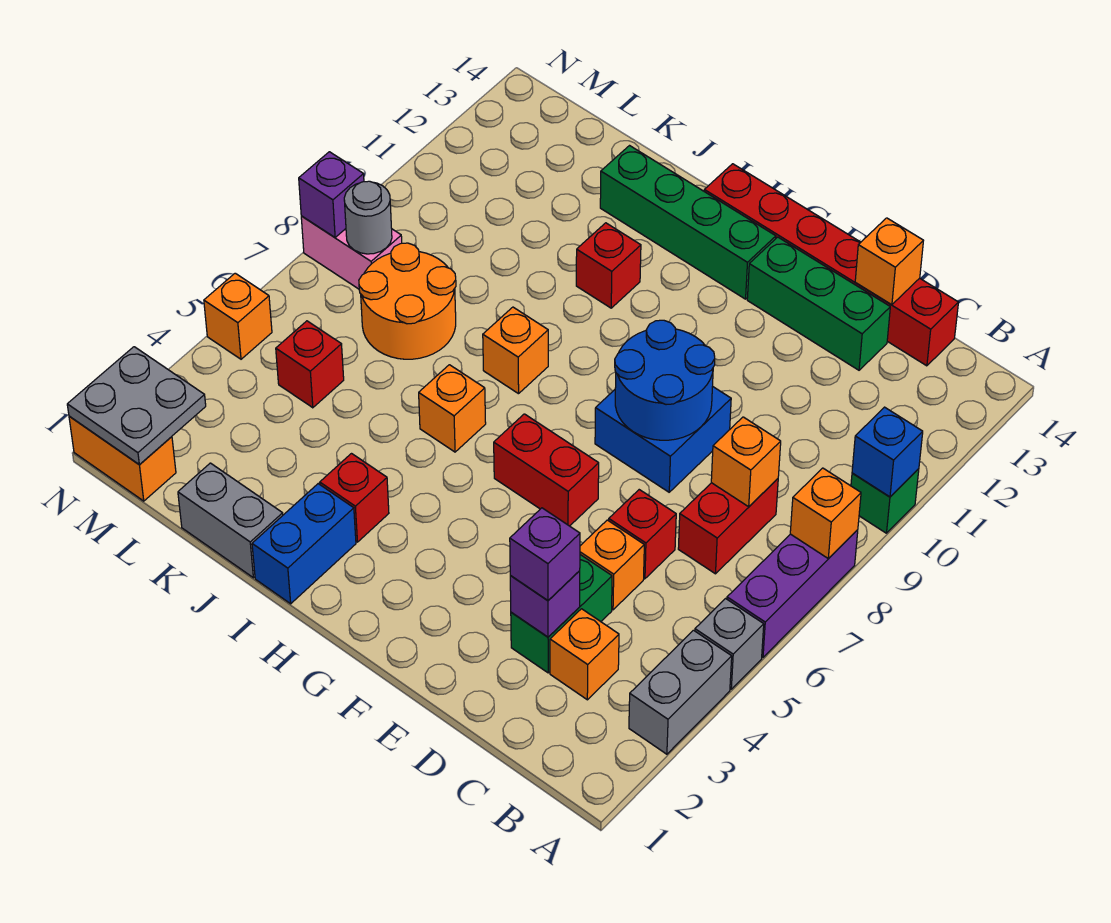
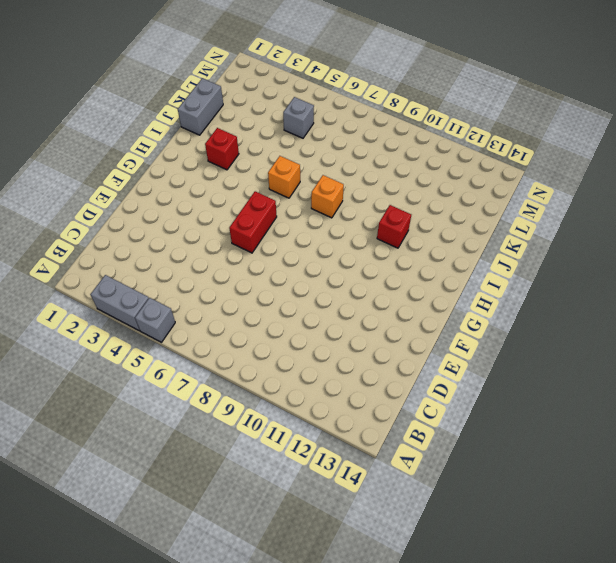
grey 1x1 brick [283,97,314,138] -> red 1x1 brick [276,321,344,408]
none -> purple 1x3 brick [727,530,858,657]
none -> green 1x1 brick [851,469,919,533]
none -> orange 1x1 brick [550,609,619,700]
none -> red 1x2 brick [678,479,778,574]

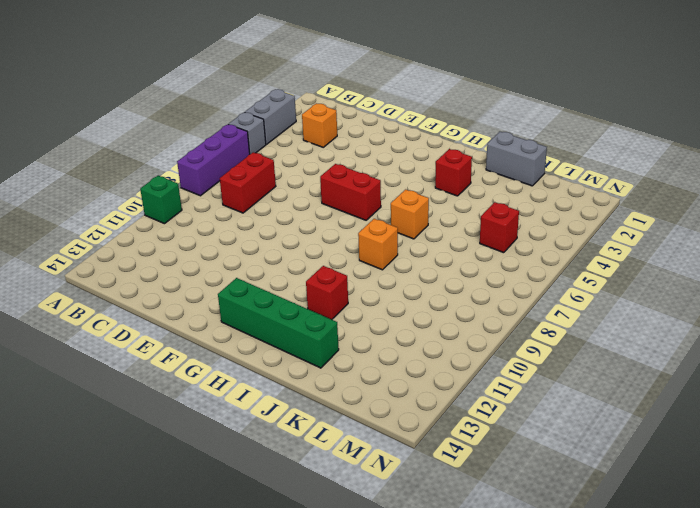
none -> red 1x6 brick [704,164,959,366]
none -> green 1x2 brick [511,555,612,673]
none -> orange 1x1 brick [580,520,644,610]
none -> red 1x1 brick [609,490,676,579]

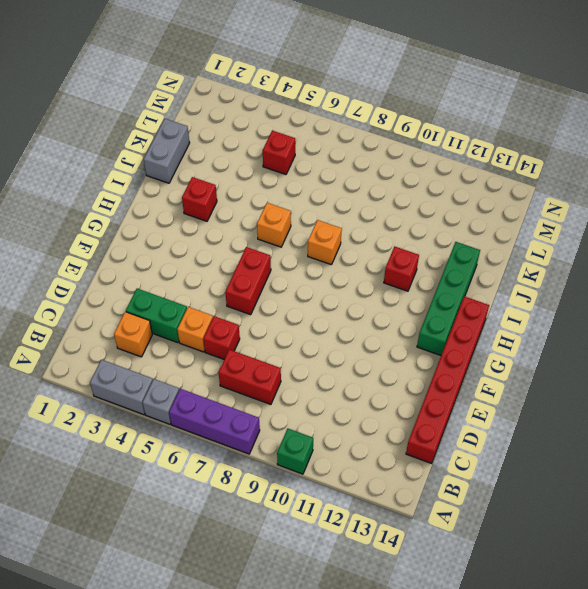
none -> green 1x3 brick [747,237,890,370]
none -> blue 2x2 brick [595,387,731,492]
none -> blue 1x2 brick [252,484,356,604]
none -> orange 2x2 round brick [359,243,456,359]

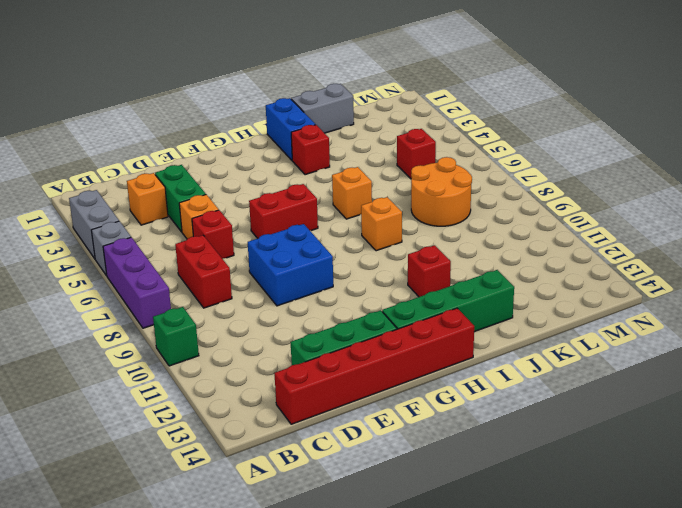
none -> orange 1x2 brick [69,416,176,501]
none -> pink 1x2 brick [301,216,402,289]
none -> orange 1x1 brick [204,273,272,359]
none -> orange 1x1 brick [790,468,861,559]

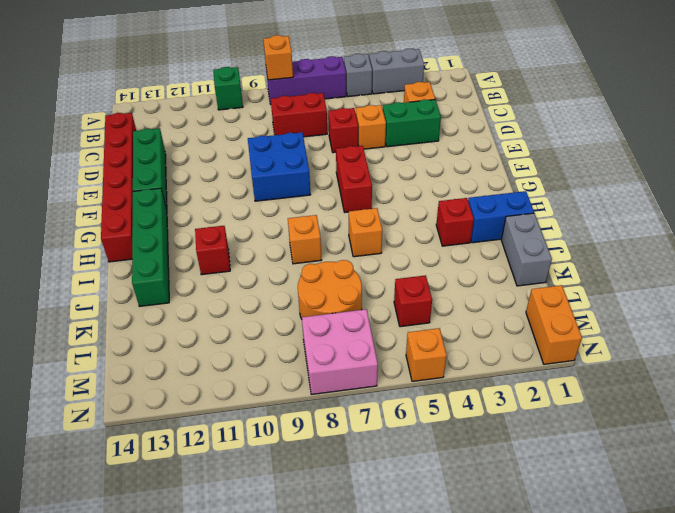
pink 2x2 brick [302,309,378,394] -> pink 1x2 brick [301,216,402,289]
none -> blue 1x1 brick [852,407,923,497]
none -> orange 1x1 brick [711,417,781,507]
none -> purple 1x1 brick [510,571,580,637]
none -> orange 1x1 brick [855,218,923,305]

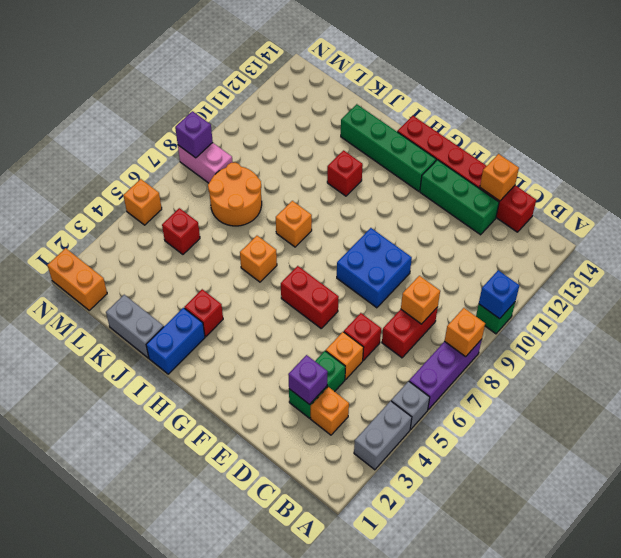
none -> blue 2x2 round brick [615,320,715,440]
none -> grey 2x2 plate [67,347,206,464]
none -> grey 1x1 round brick [344,181,392,254]
none -> purple 1x1 brick [510,508,580,600]

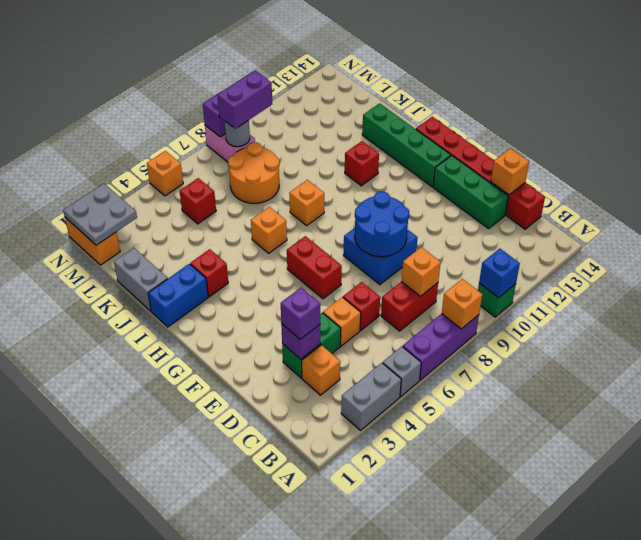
purple 1x2 brick [217,70,272,129] -> none

